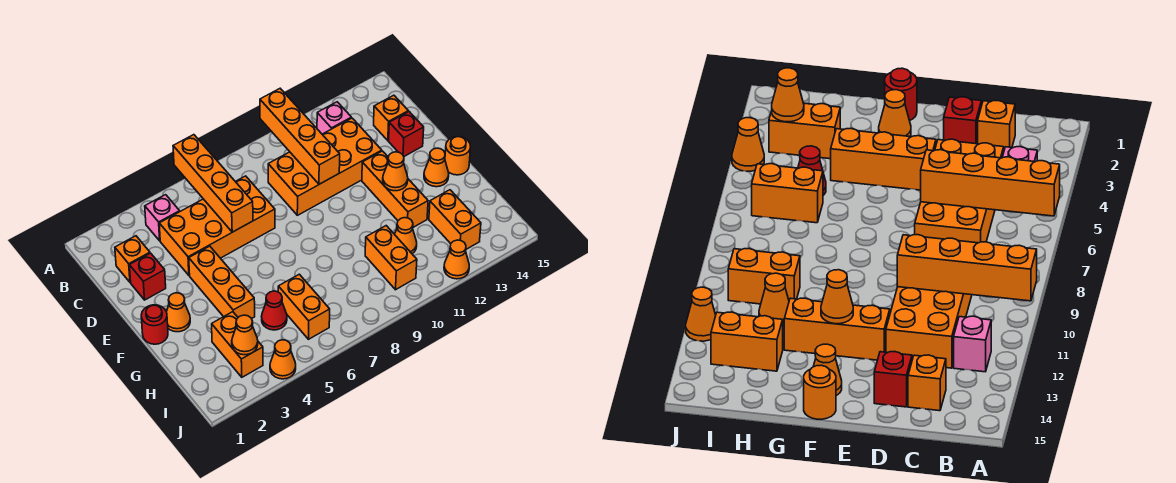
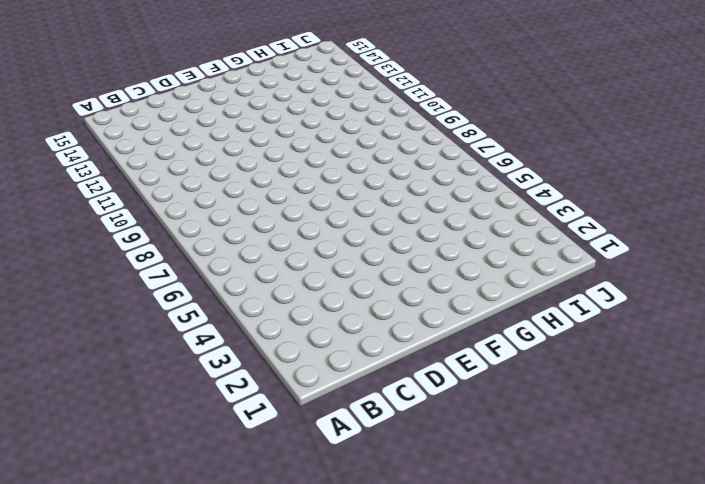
none -> pink 1x1 brick [145,195,180,241]
none -> pink 1x1 brick [317,102,351,134]
none -> orange 1x1 brick [115,236,150,282]

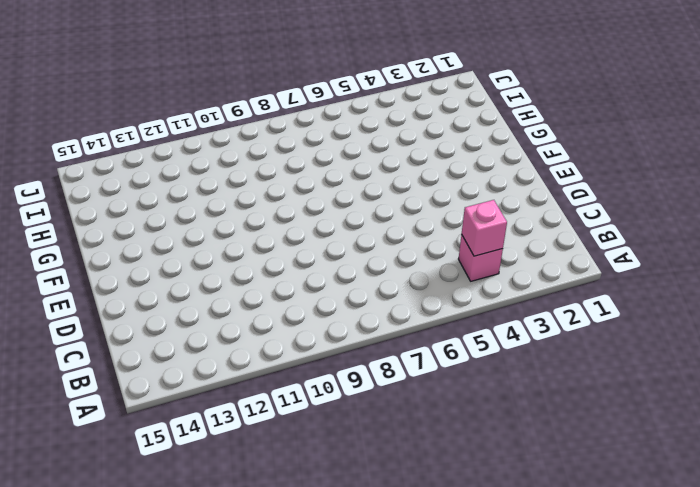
pink 1x1 brick [462,200,507,256] -> pink 1x1 brick moved to [317,102,351,134]
none -> orange 1x1 brick [115,236,150,282]
none -> orange 2x4 brick [159,176,275,275]
none -> orange 2x4 brick [268,118,382,215]

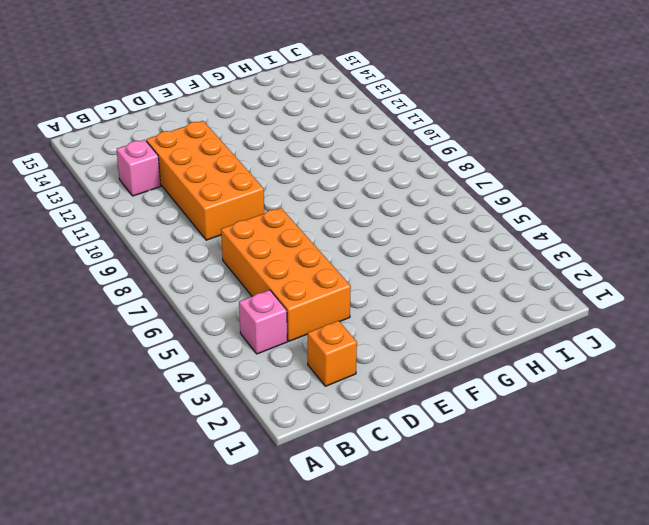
none -> orange 1x1 brick [374,95,408,140]
none -> red 1x1 brick [129,253,166,300]
none -> red 1x1 brick [389,112,424,156]

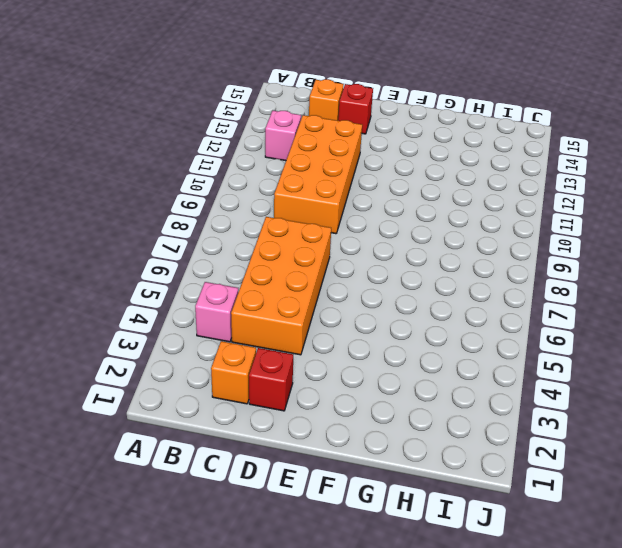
none -> orange 1x3 brick [189,246,255,319]
none -> orange 1x3 brick [362,151,428,227]
none -> red 1x1 round brick [141,305,168,344]

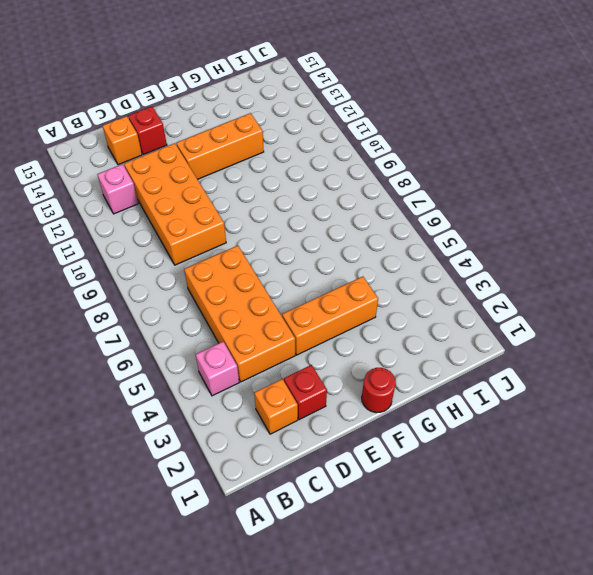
none -> orange 1x1 cone [167,293,190,332]
none -> orange 1x1 cone [424,148,449,187]
none -> orange 1x1 round brick [445,137,471,175]

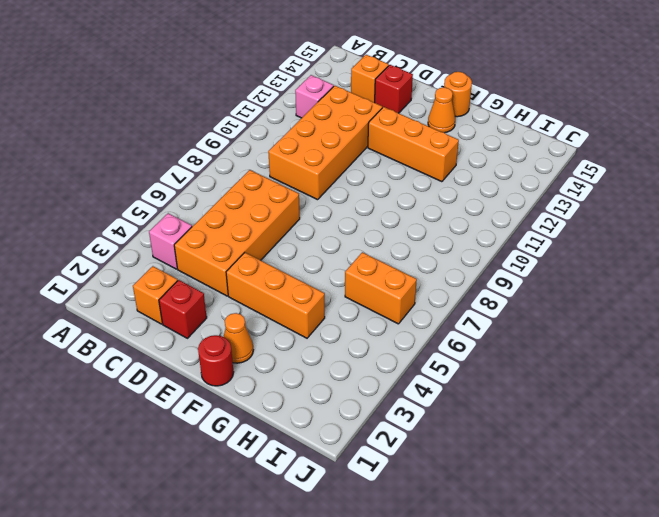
none -> orange 1x2 brick [212,312,263,377]
none -> red 1x1 cone [262,291,287,330]
none -> orange 1x2 brick [365,226,417,290]

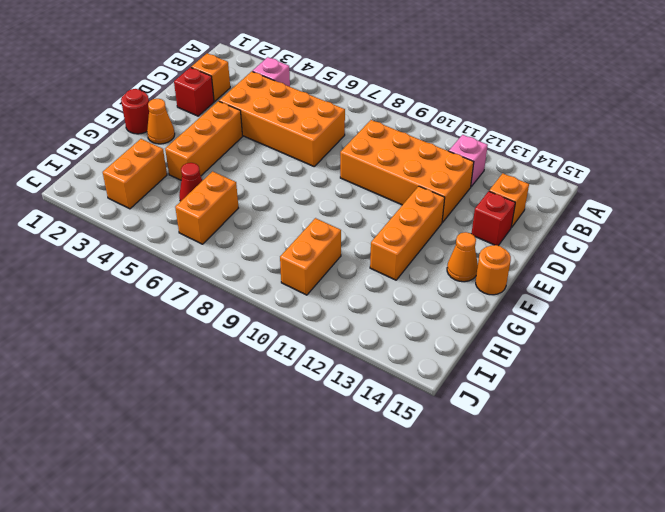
none -> orange 1x1 cone [395,218,417,254]
none -> orange 1x2 brick [429,190,481,249]
none -> orange 1x1 cone [270,340,296,379]

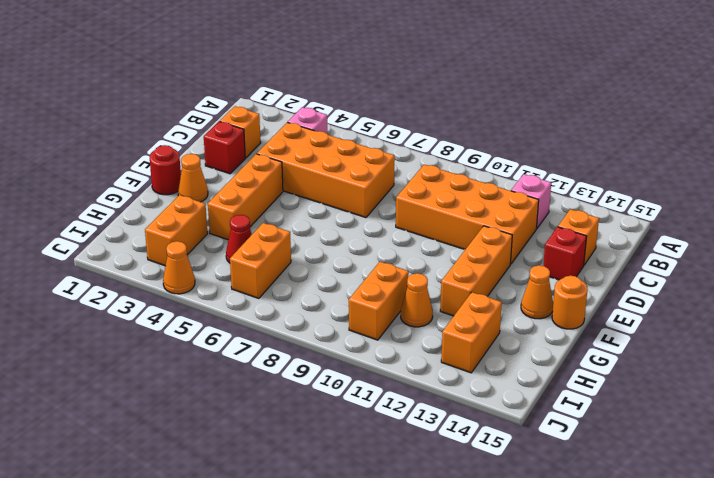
none -> orange 1x1 cone [444,240,469,279]
none -> orange 1x4 brick [173,135,253,232]
none -> orange 1x4 brick [260,89,340,184]

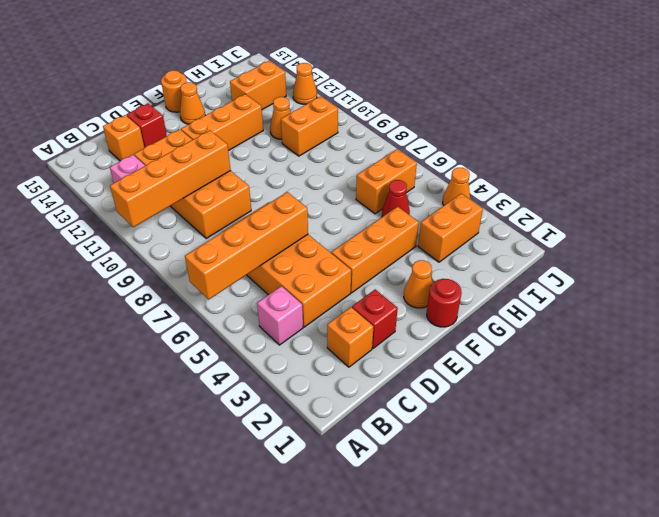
none -> orange 1x1 cone [383,152,408,191]
none -> orange 1x1 cone [232,315,258,355]

